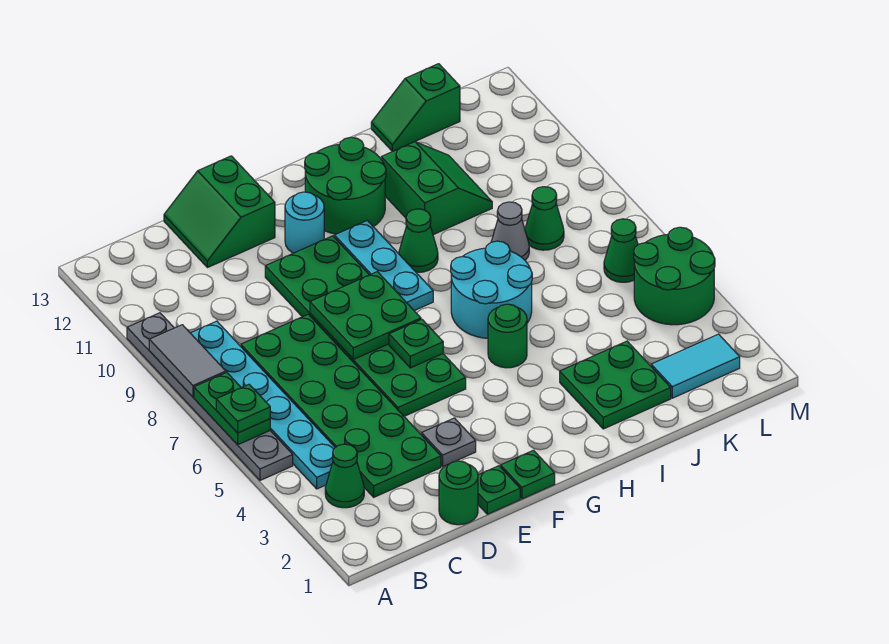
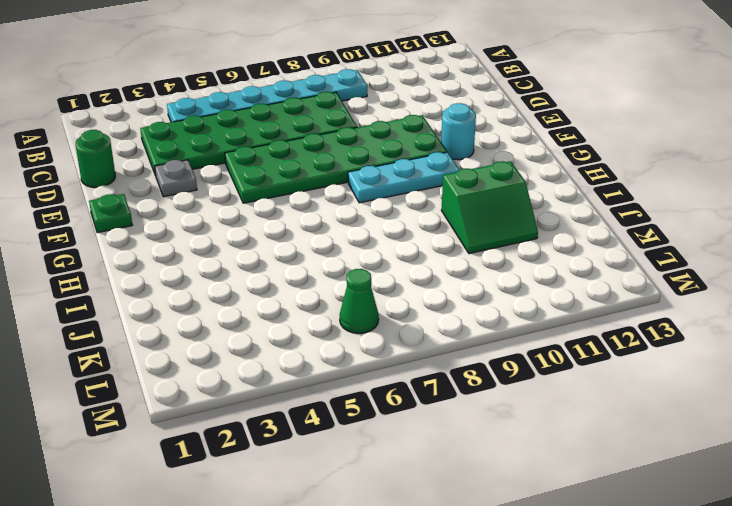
none -> grey 1x6 plate [127,313,293,480]
none -> green 1x1 cone [325,444,364,508]
none -> green 2x2 slope [164,156,275,268]

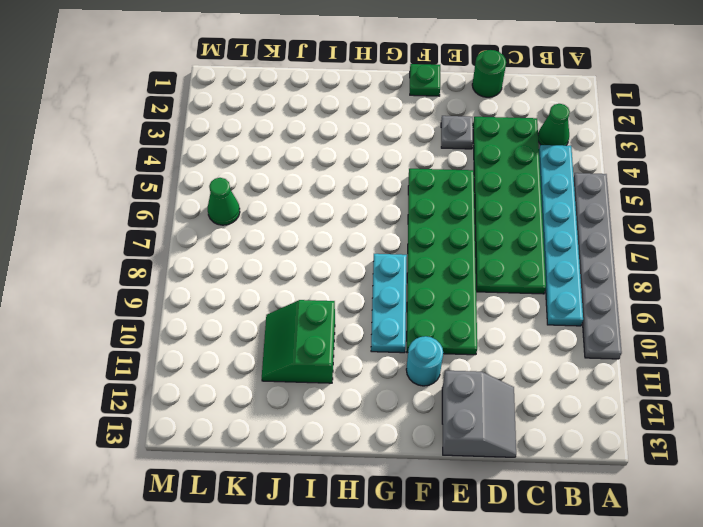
grey 2x2 slope [442,371,516,457] -> green 2x2 slope [164,156,275,268]
none -> green 1x1 plate [478,466,520,514]
none -> green 2x2 round brick [305,137,386,234]
none -> green 1x1 round brick [488,304,527,368]

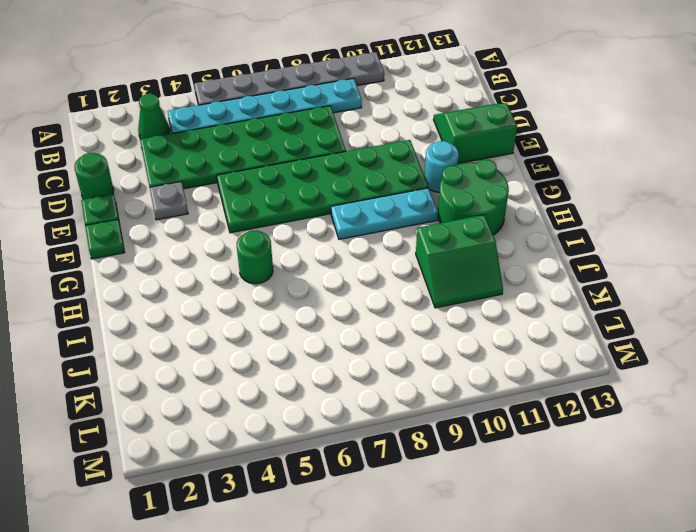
none -> cyan 2x2 round brick [451,241,532,338]
none -> green 1x1 cone [399,209,438,273]
none -> green 2x2 plate [560,341,671,429]

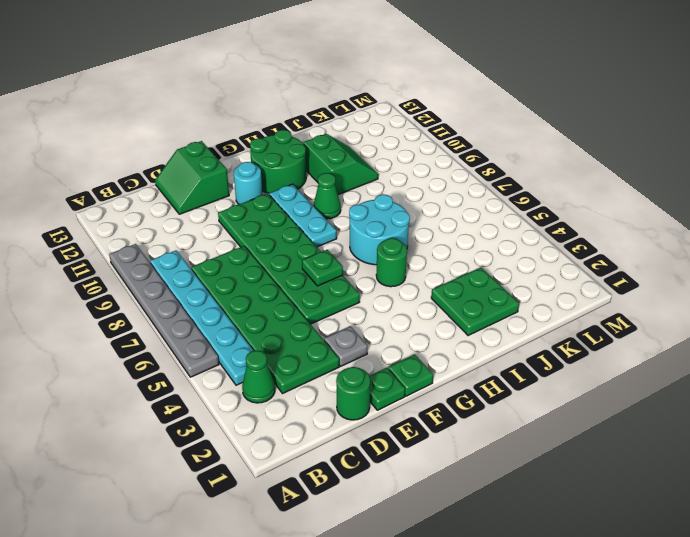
none -> grey 1x1 cone [491,202,529,260]
none -> green 1x2 slope [371,64,460,151]
none -> cyan 1x2 tile [651,334,740,398]

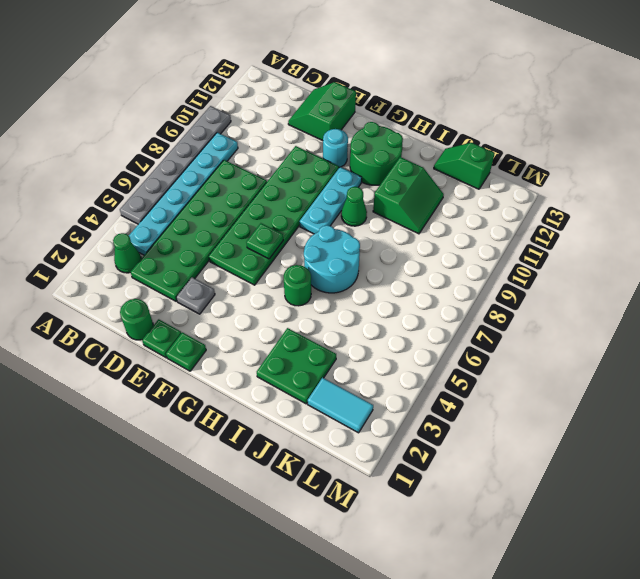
none -> grey 1x1 cone [491,202,529,260]
none -> green 1x1 cone [525,187,564,250]
none -> green 2x2 round brick [634,227,715,325]

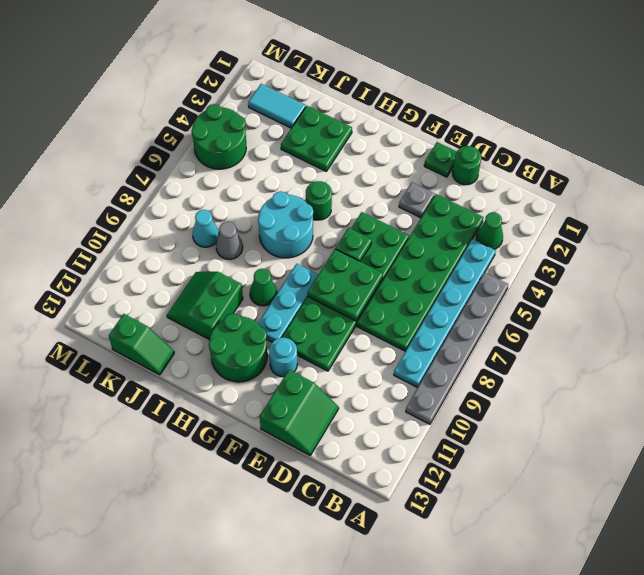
cyan 1x1 cone [192,210,219,247] -> green 1x1 cone [525,187,564,250]
none -> green 1x1 plate [501,450,555,499]
none -> green 1x1 cone [604,219,638,282]
none -> green 1x2 plate [194,372,270,445]

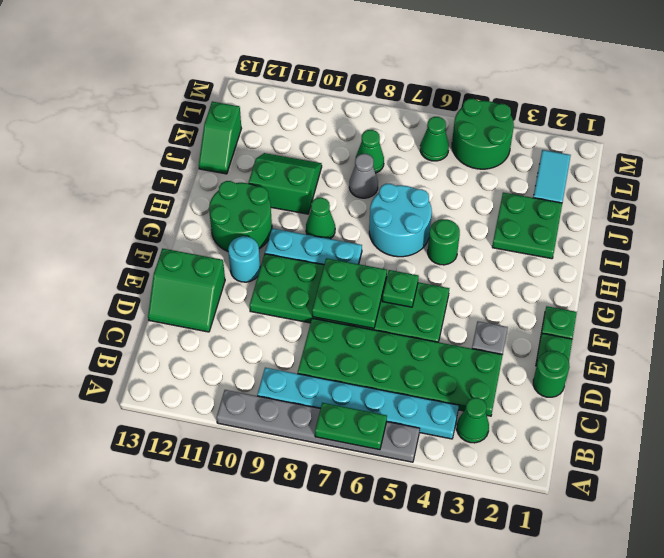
none -> grey 1x2 tile [149,325,226,397]
none -> green 1x1 plate [216,384,270,433]

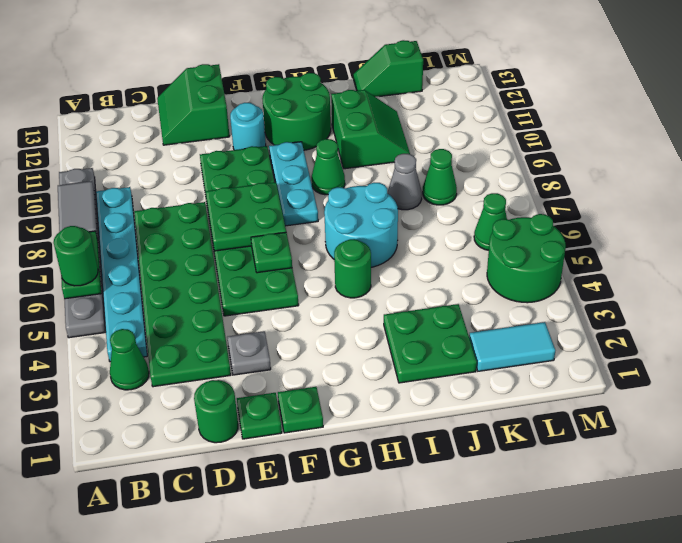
green 1x1 round brick [54,226,98,286] -> green 1x1 plate [216,384,270,433]

